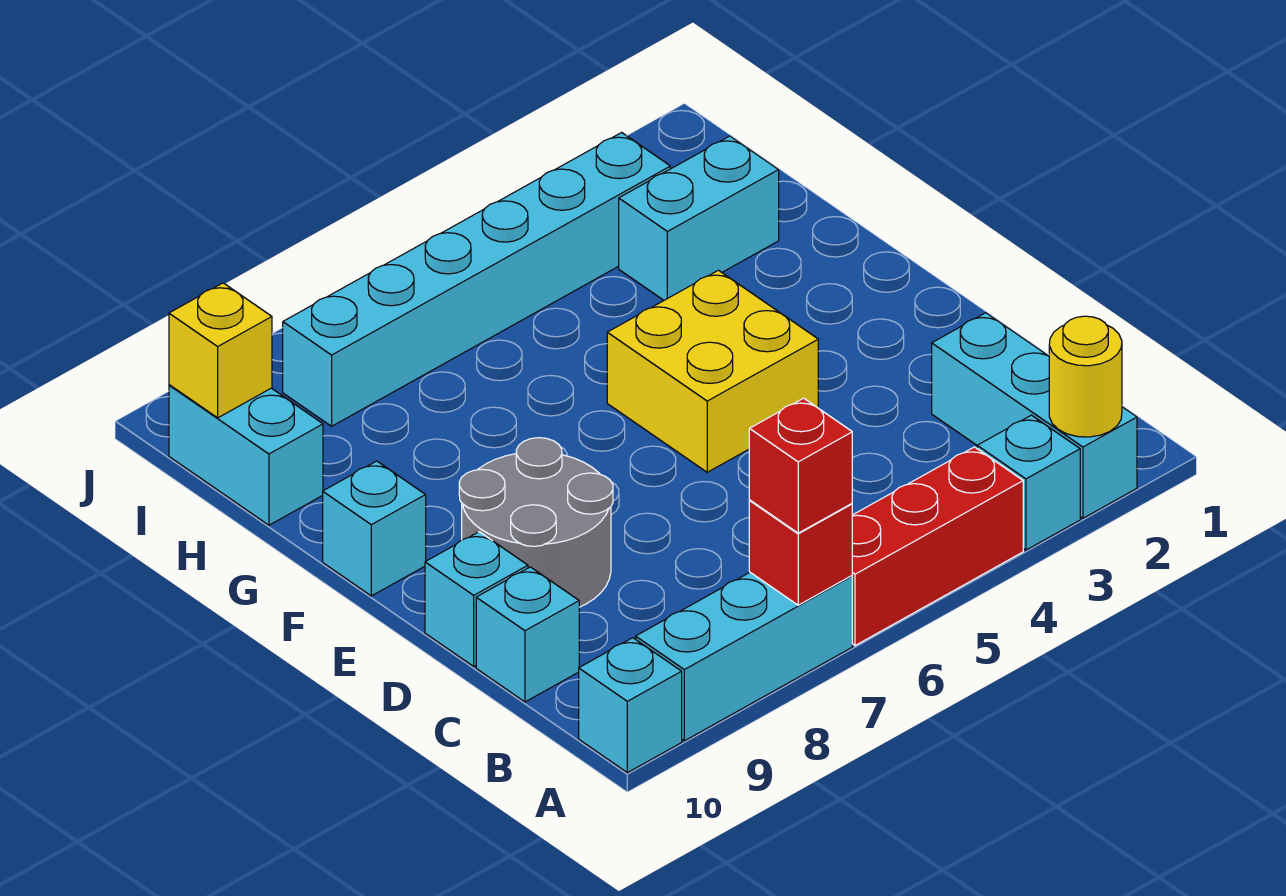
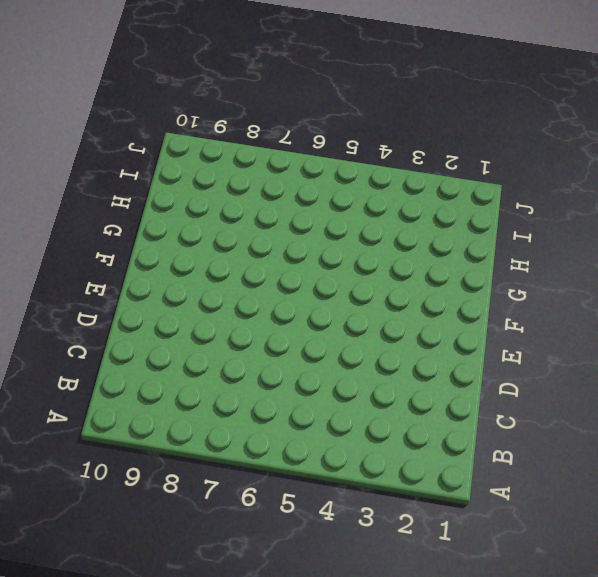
none -> cyan 1x3 brick [932,313,1137,518]
none -> cyan 1x1 brick [977,415,1080,550]
none -> red 1x3 brick [852,447,1023,646]

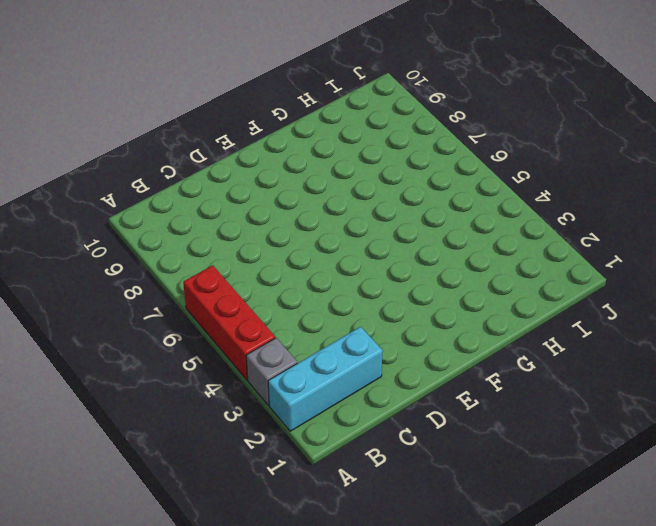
grey 1x1 brick [246,338,297,405] -> cyan 1x1 brick [977,415,1080,550]
none -> cyan 1x3 brick [636,572,852,741]
none -> cyan 1x1 brick [579,638,682,773]
none -> cyan 1x1 brick [476,567,579,702]

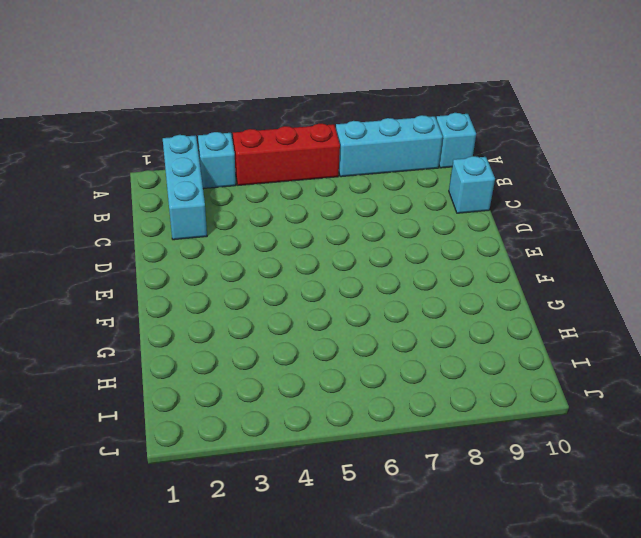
none -> grey 2x2 round brick [459,438,613,607]
none -> cyan 1x1 brick [425,532,528,666]
none -> yellow 2x2 brick [607,270,818,472]

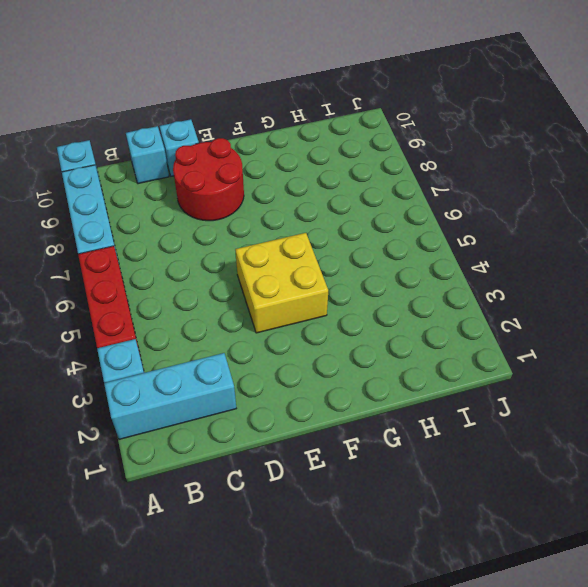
red 2x2 round brick [173,138,244,221] -> grey 2x2 round brick [459,438,613,607]
none -> cyan 1x1 brick [323,461,426,596]
none -> cyan 1x2 brick [619,136,779,300]
none -> cyan 1x2 brick [169,385,323,525]

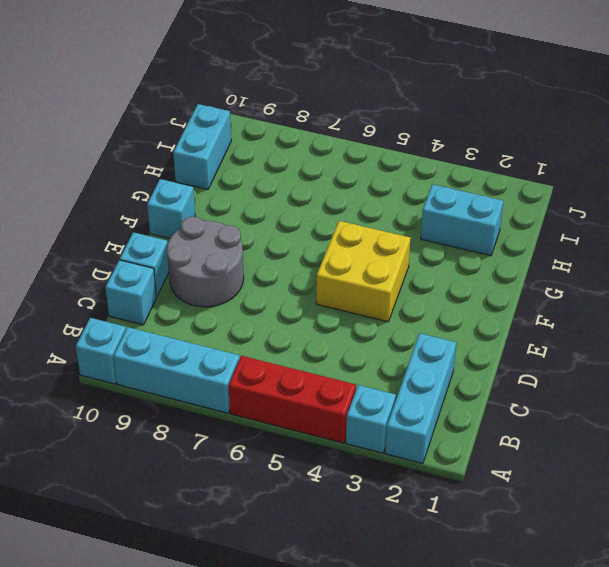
none -> cyan 1x6 brick [283,132,670,426]
none -> yellow 1x1 round brick [1049,316,1122,437]
none -> red 1x1 brick [749,500,852,605]

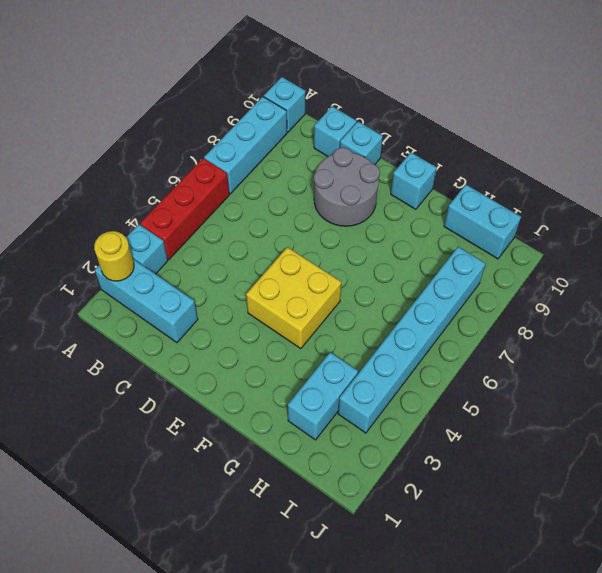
none -> red 1x1 brick [749,500,852,605]
none -> yellow 1x1 brick [169,283,272,418]
none -> red 1x1 brick [749,398,852,533]

